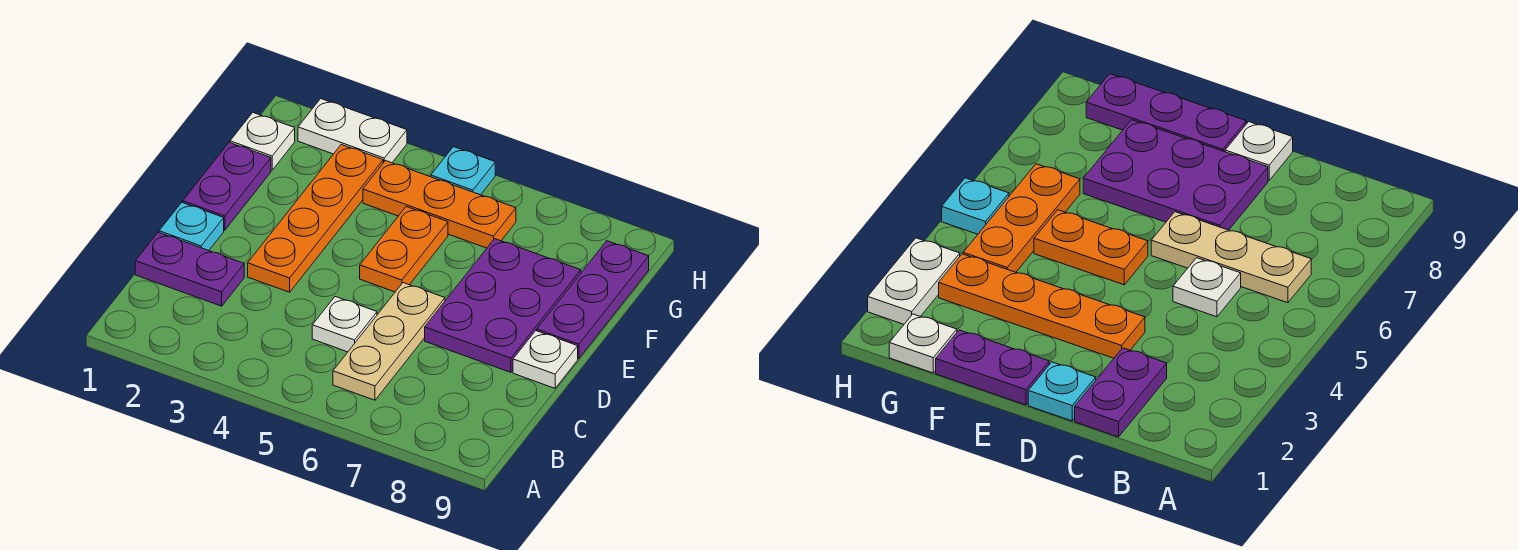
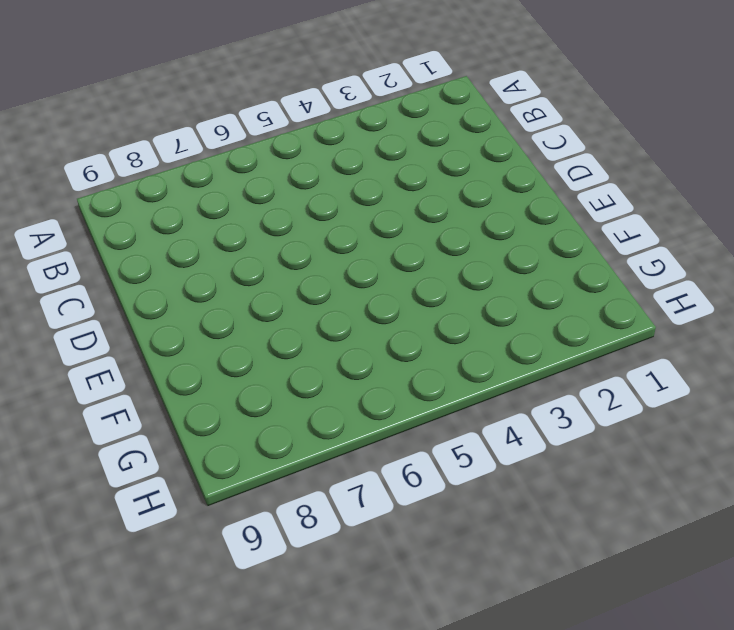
none -> tan 1x3 plate [333,283,445,400]
none -> purple 1x2 plate [135,232,244,306]
none -> white 1x1 plate [312,297,377,352]

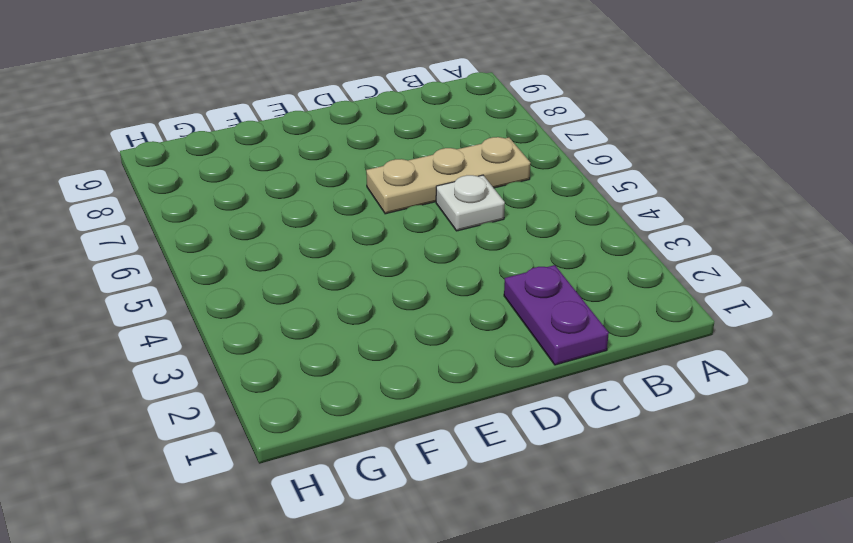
none -> cyan 1x1 plate [159,202,224,251]
none -> orange 1x4 plate [248,145,383,292]
none -> purple 2x3 plate [425,239,581,372]

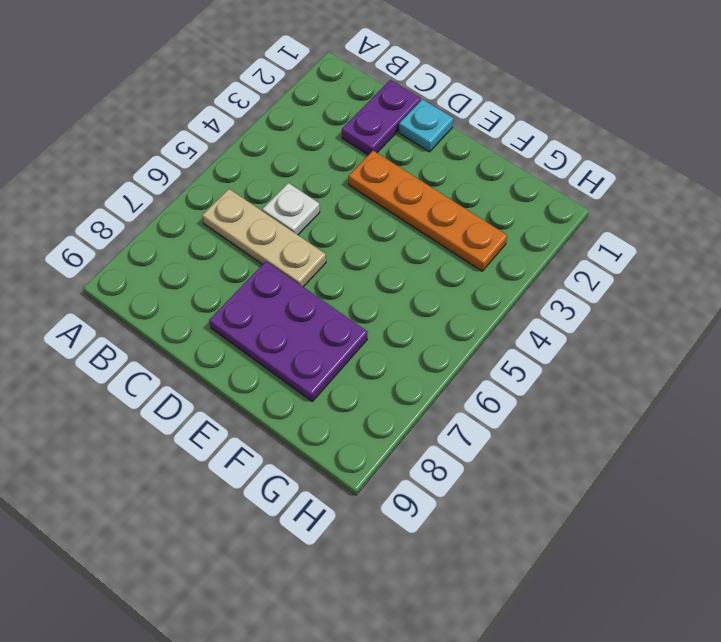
none -> white 1x1 plate [513,331,578,388]
none -> purple 1x2 plate [183,143,271,230]
none -> orange 1x2 plate [360,207,448,292]

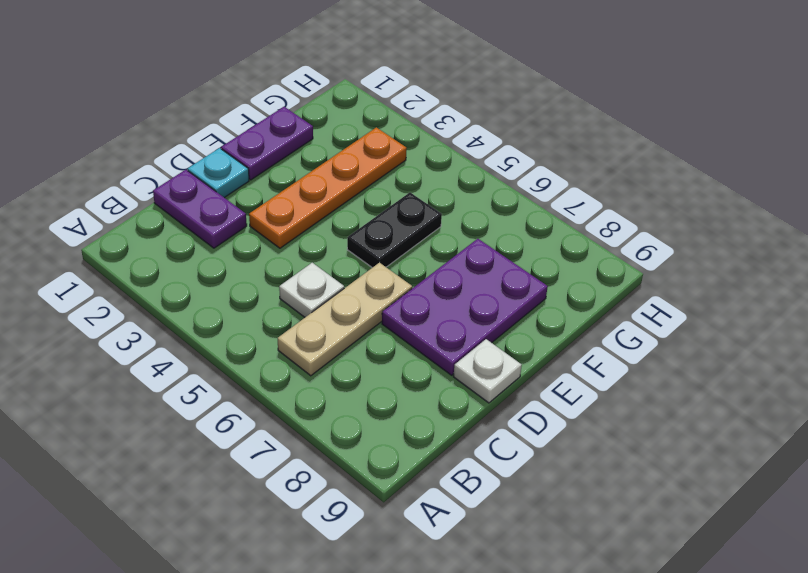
black 1x2 plate [347,193,442,268] -> orange 1x2 plate [360,207,448,292]
none -> purple 1x3 plate [537,241,649,359]
none -> white 1x1 plate [230,113,295,170]
none -> orange 1x3 plate [363,161,516,248]

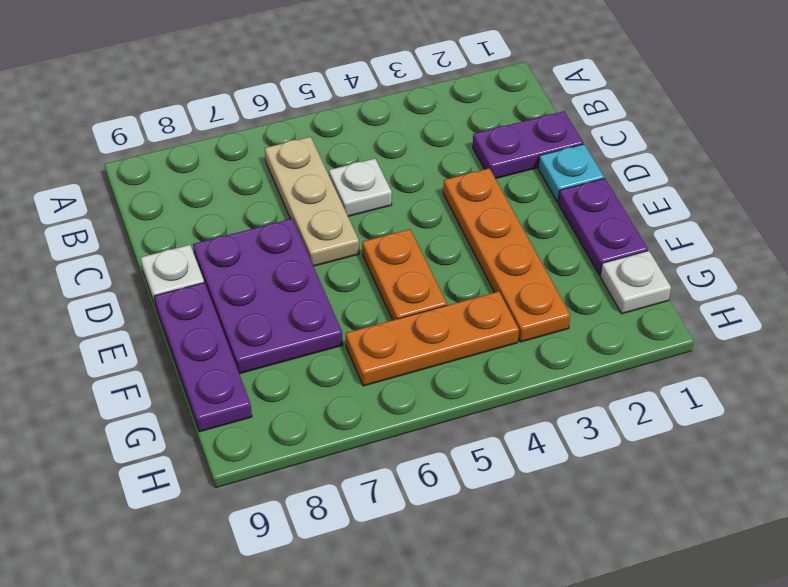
none -> white 1x2 plate [298,99,407,163]
none -> cyan 1x1 plate [431,147,495,195]

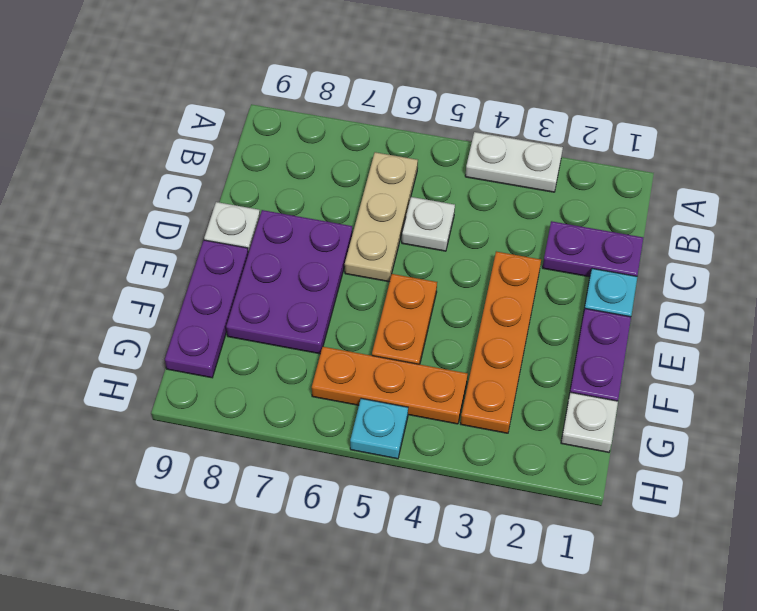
white 1x2 plate [465,132,563,192] -> white 1x2 plate moved to [298,99,407,163]

